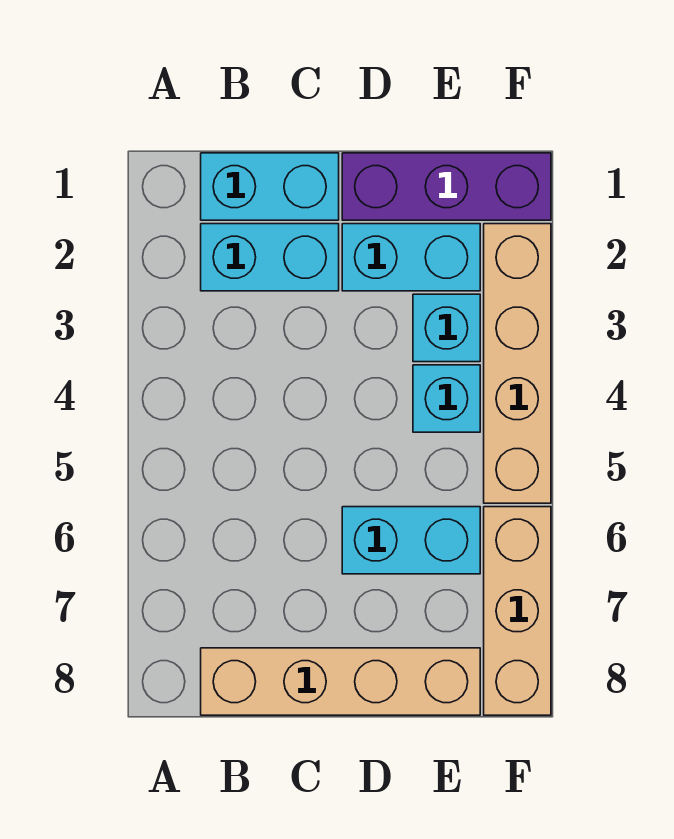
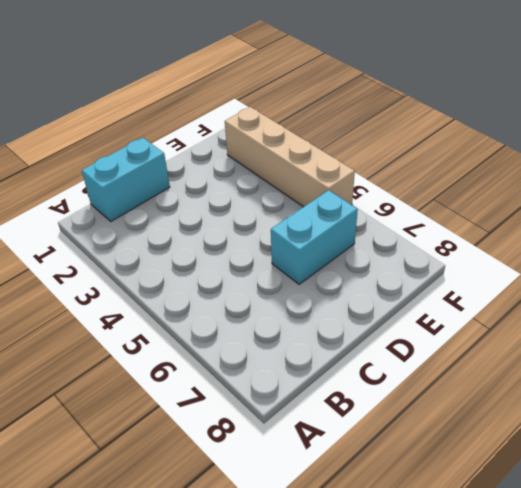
none -> cyan 1x2 brick [201,224,339,291]
none -> tan 1x4 brick [201,648,480,715]

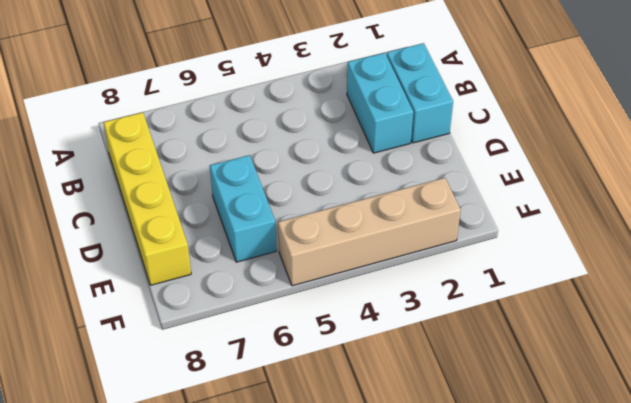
yellow 1x4 brick [103,112,191,285] -> tan 1x4 brick [201,648,480,715]
none -> purple 1x3 brick [342,153,551,220]
none -> cyan 1x2 brick [342,224,480,291]

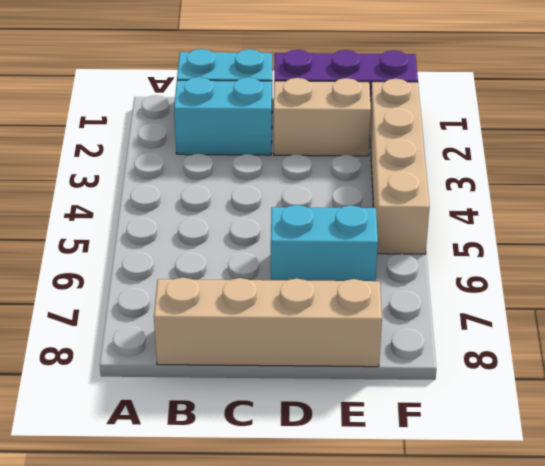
tan 1x2 brick [274,78,371,156] -> cyan 1x2 brick [342,224,480,291]
none -> cyan 1x1 brick [413,294,480,362]
none -> cyan 1x1 brick [413,365,480,432]

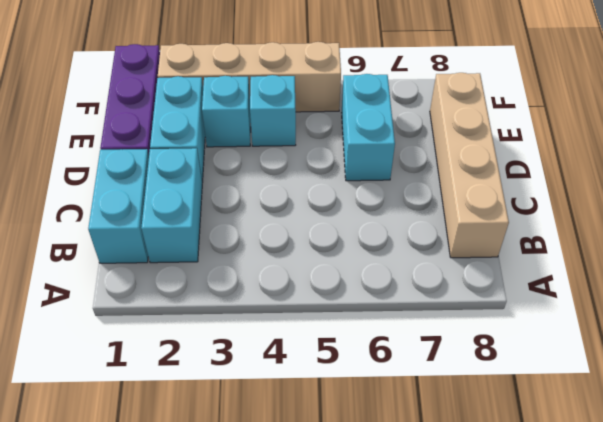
none -> tan 1x3 brick [484,507,551,715]

